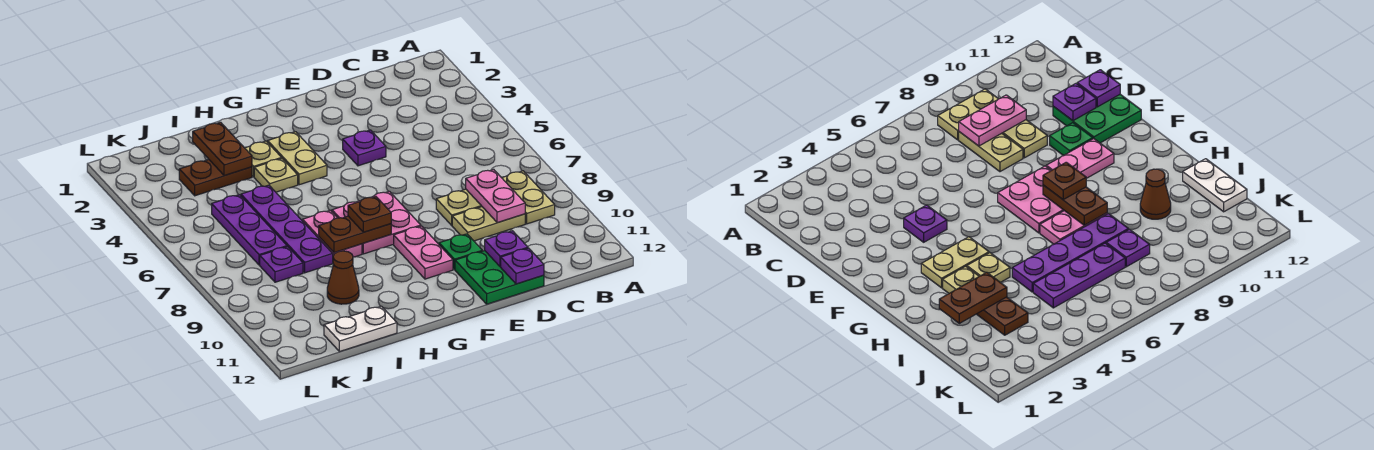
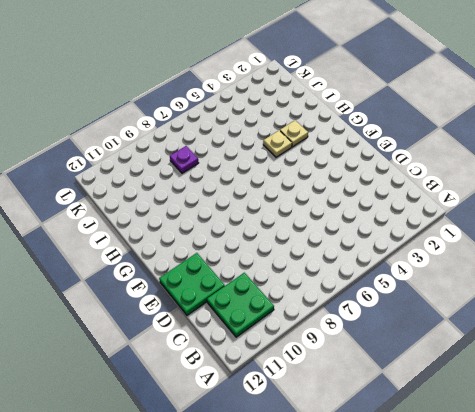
green 2x2 plate [207,273,274,337] -> none
none -> tan 1x2 plate [502,171,555,224]
none -> tan 1x2 plate [436,189,482,225]
none -> tan 1x2 plate [452,207,525,241]

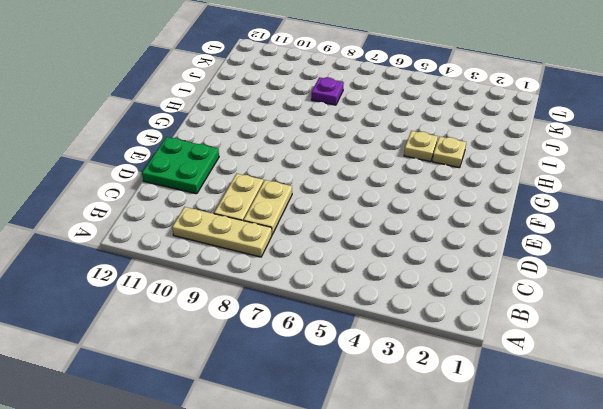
tan 1x3 plate [172,207,272,257] -> tan 1x2 plate [502,171,555,224]
none -> purple 1x1 plate [343,130,386,166]
none -> green 1x1 plate [439,234,482,270]
none -> pink 2x2 plate [332,191,421,254]

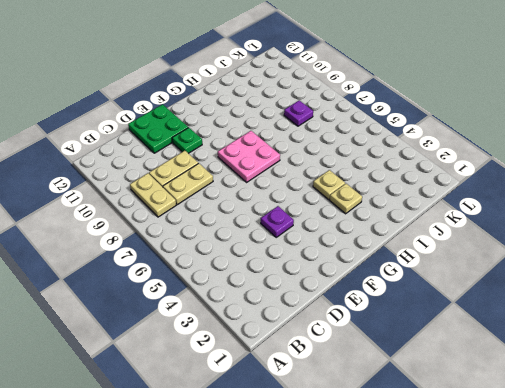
none -> pink 1x2 plate [394,226,453,279]
none -> tan 1x2 plate [268,132,327,185]
none -> pink 1x2 plate [303,210,362,257]

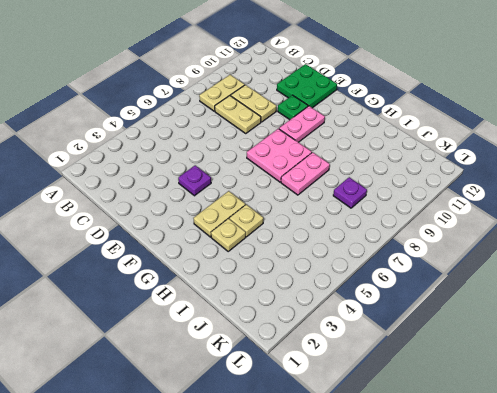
none -> brown 1x2 plate [179,160,252,196]
none -> purple 1x4 plate [241,185,333,273]
none -> brown 1x1 cone [327,251,359,304]

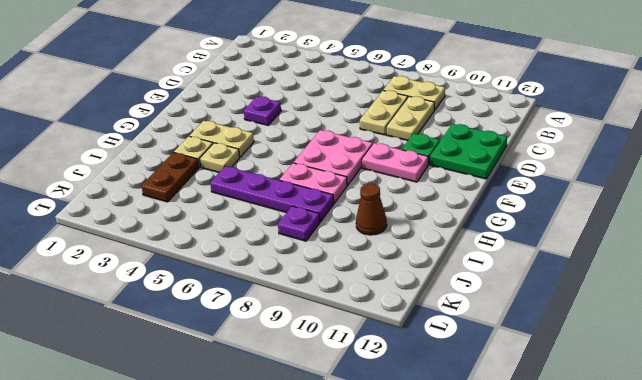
none -> white 1x2 plate [324,306,397,352]
none -> purple 1x3 plate [212,195,287,265]
none -> pink 1x2 plate [466,169,525,223]

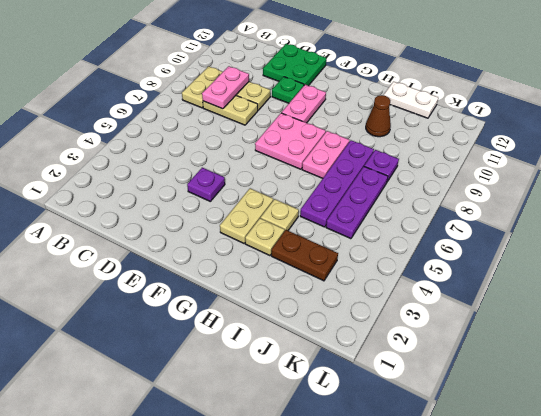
none -> purple 1x1 plate [485,231,528,267]
none -> purple 1x1 plate [501,248,544,284]
none -> brown 1x2 plate [319,216,391,253]

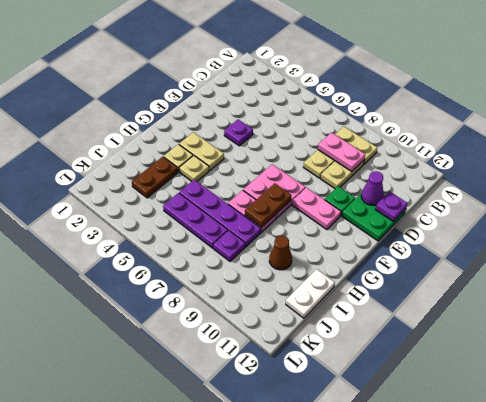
purple 1x1 cone [361,171,384,205] -> purple 1x1 plate [485,231,528,267]
none -> brown 1x2 plate [193,122,252,176]
none -> brown 1x1 plate [348,197,391,232]

